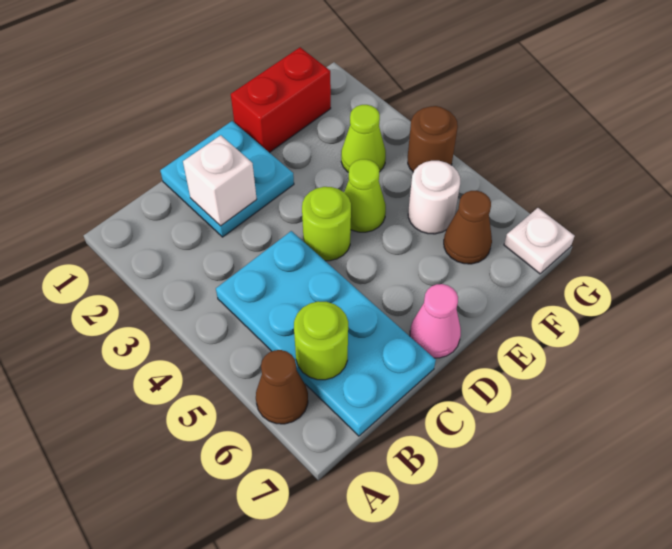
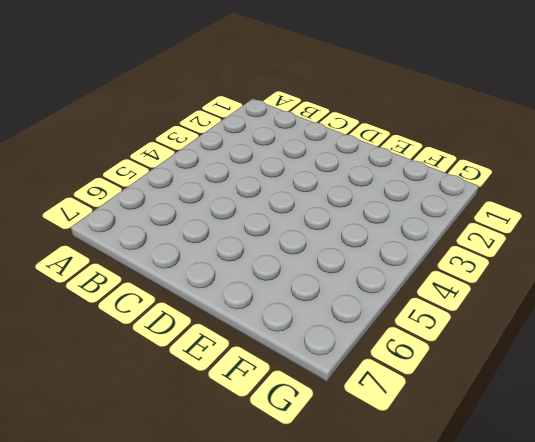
none -> brown 1x1 cone [256,350,308,424]
none -> cyan 2x4 plate [216,231,436,436]
none -> cyan 2x2 plate [160,121,294,237]

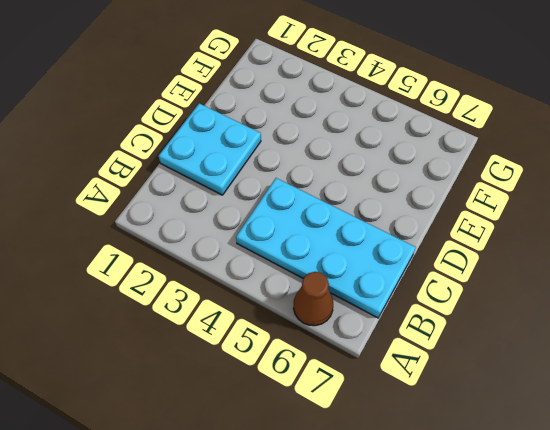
none -> lime 1x1 round brick [302,187,351,261]
none -> pink 1x1 cone [410,284,461,358]
none -> red 1x2 brick [231,47,331,153]

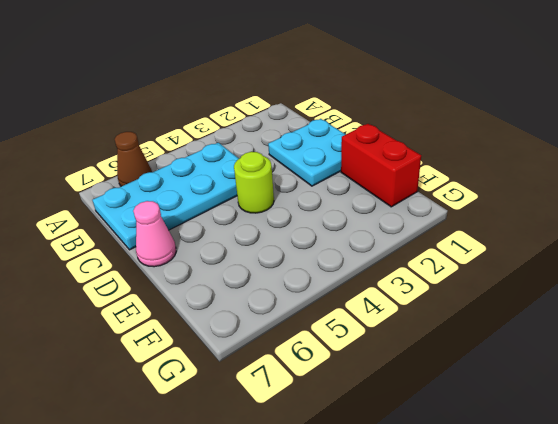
none -> lime 1x1 cone [344,159,386,232]
none -> lime 1x1 cone [341,105,386,172]
none -> white 1x1 round brick [408,161,460,234]

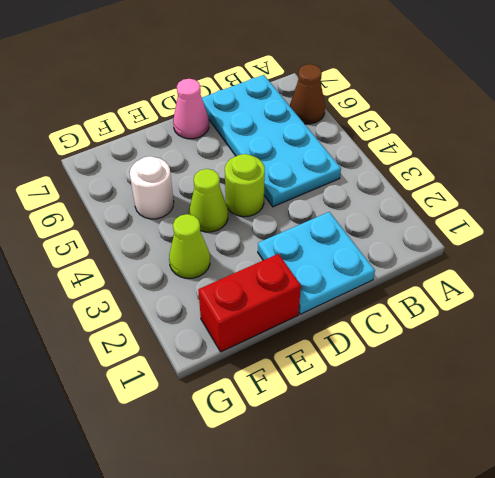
none -> brown 1x1 cone [444,191,492,264]
none -> brown 1x1 round brick [408,106,458,172]
none -> white 1x1 plate [504,208,575,274]

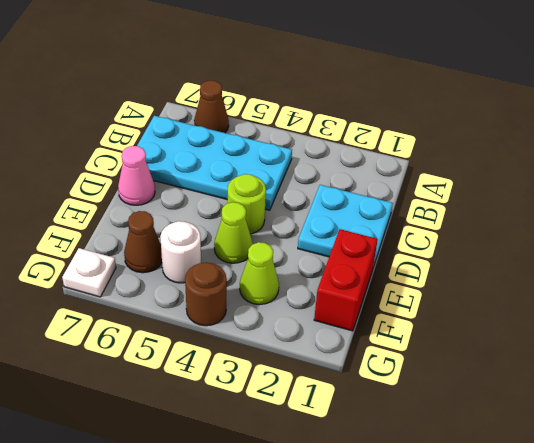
none -> lime 1x1 round brick [294,301,348,380]
none -> white 1x1 brick [183,135,257,226]

